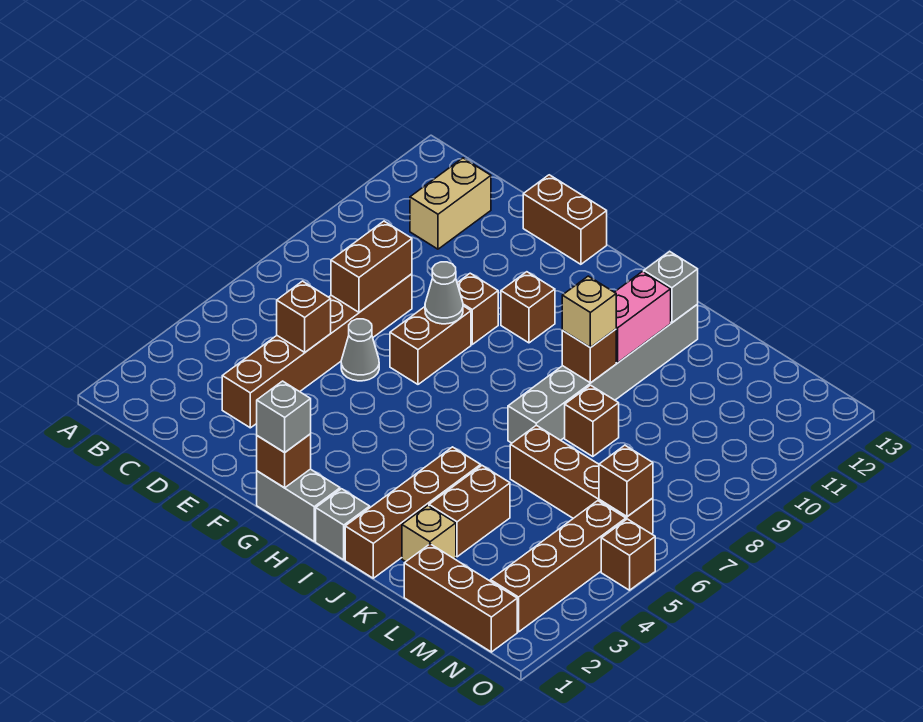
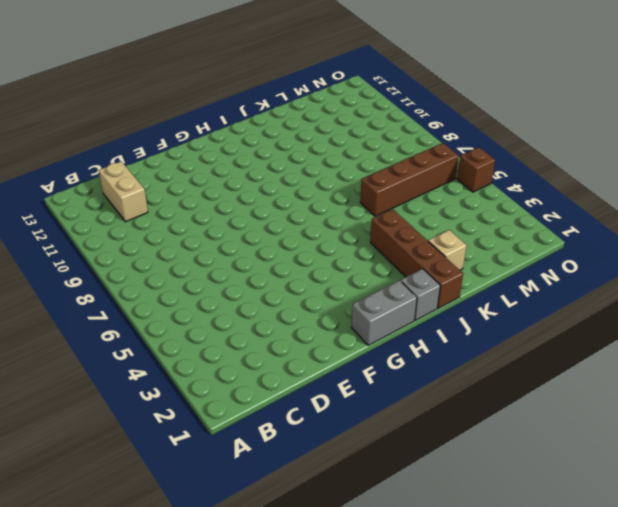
none -> brown 1x6 brick [222,274,412,428]
none -> grey 1x1 cone [341,319,379,381]
none -> brown 1x2 brick [523,175,607,264]

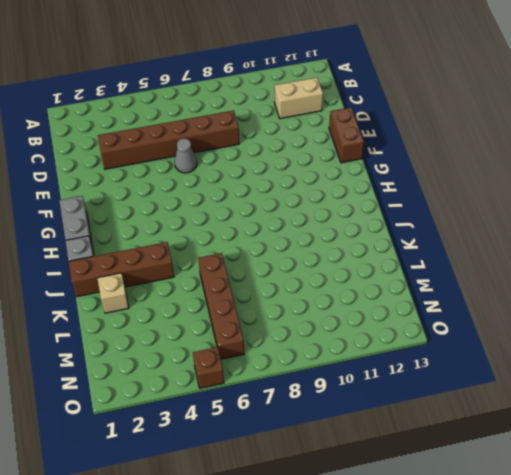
none -> brown 1x2 brick [390,306,471,384]
none -> brown 1x1 brick [457,273,498,344]
none -> brown 1x1 brick [501,272,555,343]

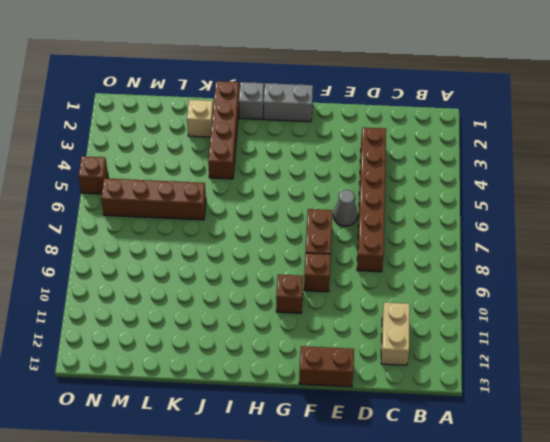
none -> grey 1x6 brick [508,304,698,443]
none -> brown 1x2 brick [429,466,510,557]
none -> brown 1x1 brick [565,385,619,457]

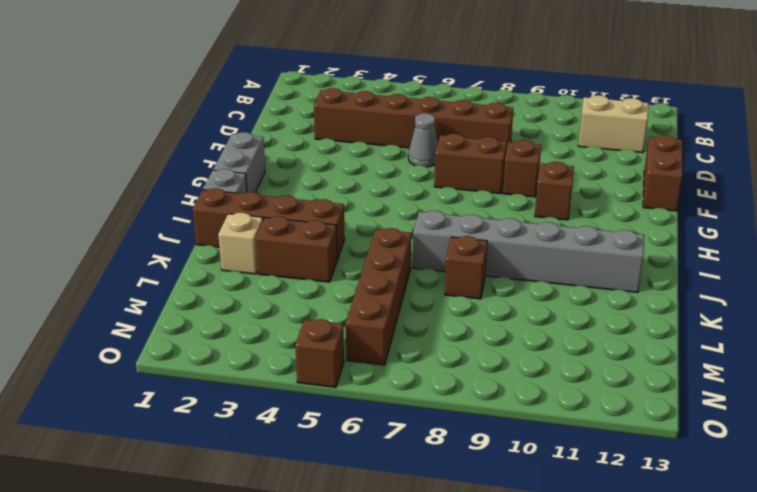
none -> brown 1x3 brick [404,544,517,652]
none -> brown 1x4 brick [490,501,626,632]
none -> brown 1x1 brick [277,281,331,352]

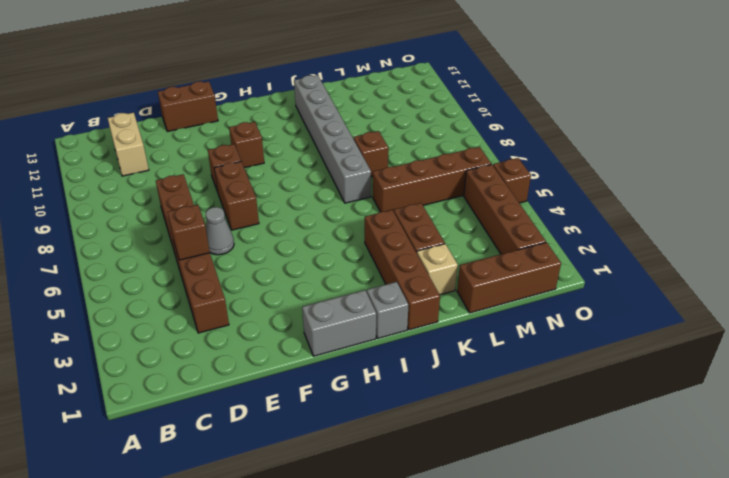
none -> brown 1x2 brick [331,221,412,312]
none -> grey 1x1 cone [425,262,463,324]
none -> brown 1x1 brick [257,434,311,488]

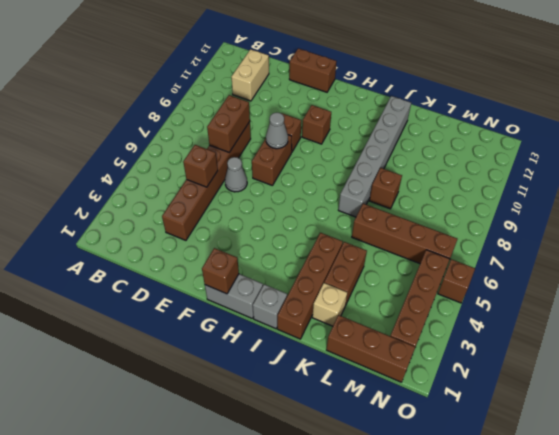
none -> brown 1x1 brick [562,329,616,383]
none -> pink 1x2 brick [615,272,671,363]
none -> grey 1x1 brick [644,251,698,323]

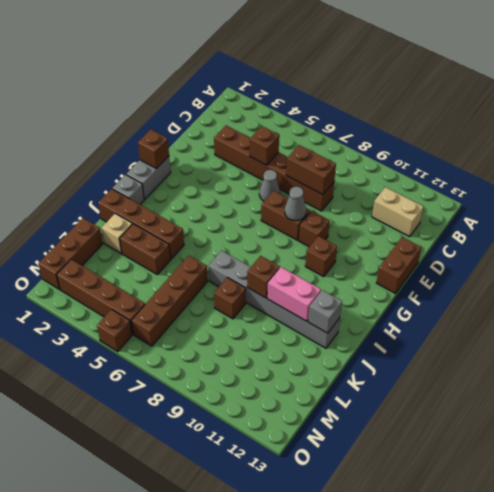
none -> brown 1x1 brick [599,445,653,517]
none -> grey 1x1 brick [257,381,311,452]
none -> tan 1x1 brick [562,276,616,348]

